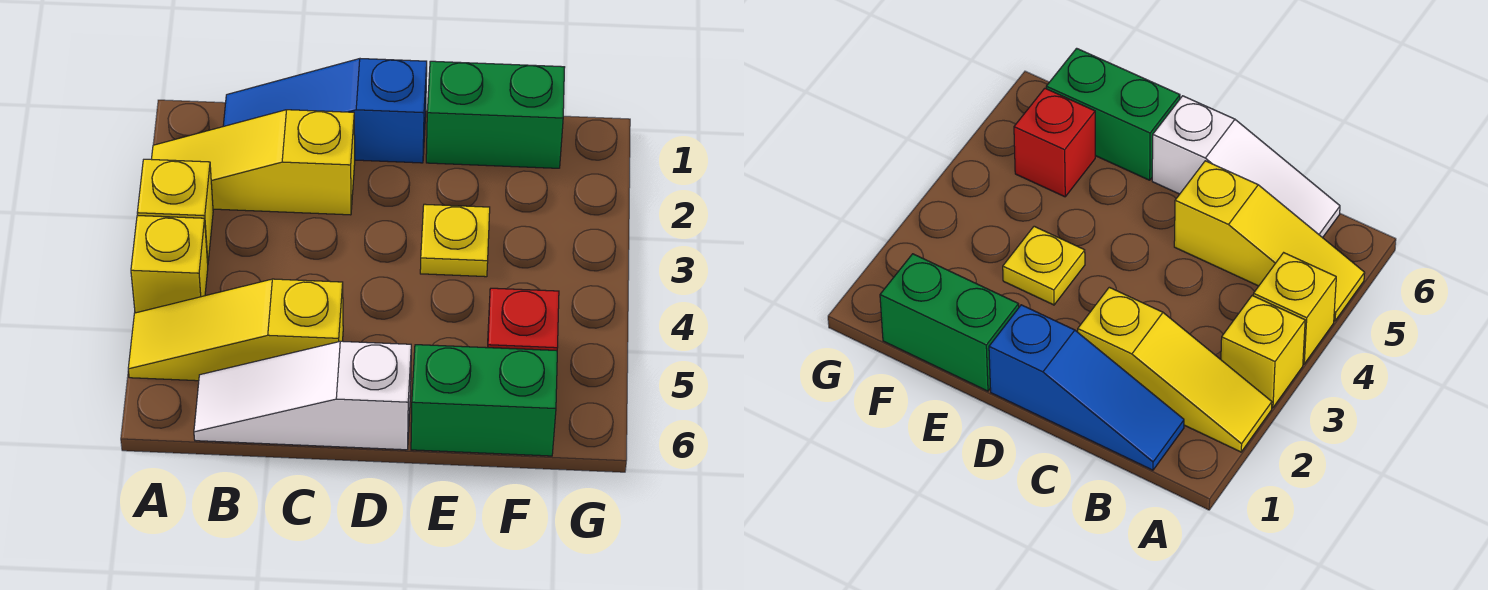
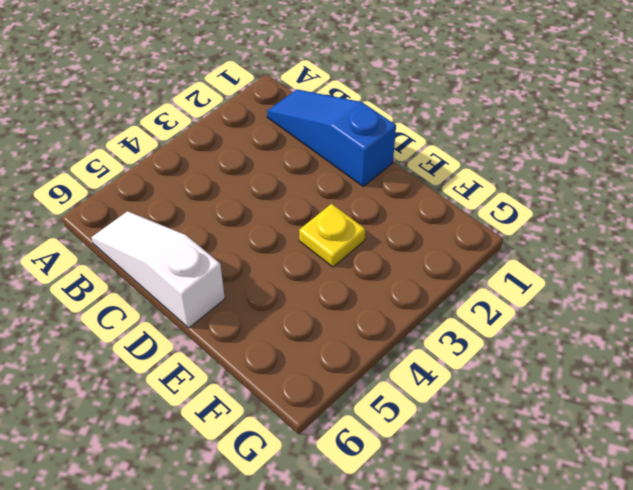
none -> yellow 1x3 slope [151,110,355,215]
none -> yellow 1x1 brick [137,159,213,263]

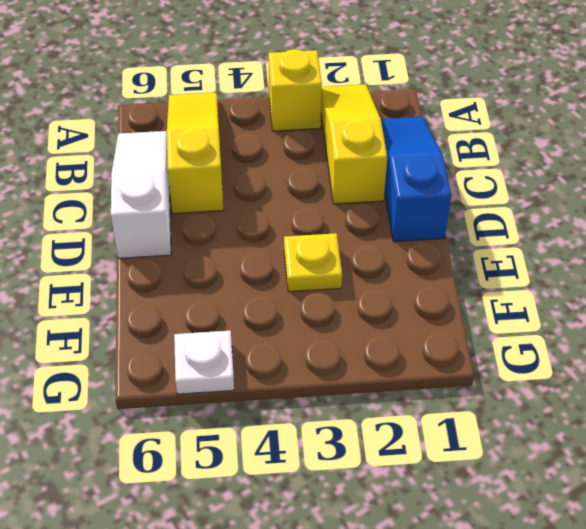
white 1x1 plate [174,331,234,394] -> none
none -> yellow 1x1 brick [131,216,208,313]
none -> green 1x2 brick [426,61,565,168]

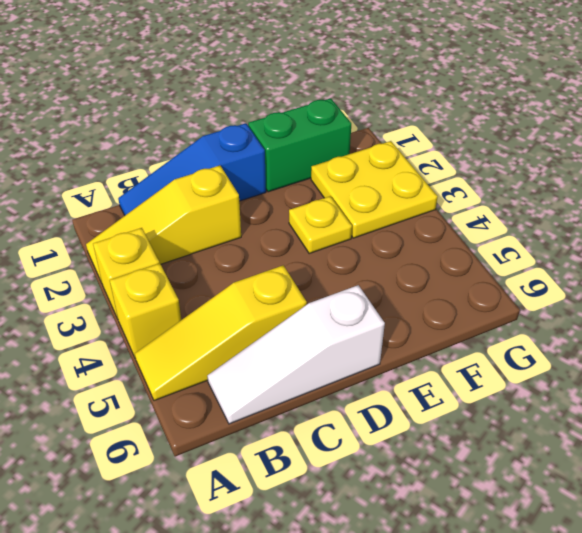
yellow 2x2 plate [311,141,438,238] -> none
none -> green 1x2 brick [411,345,557,456]
none -> red 1x1 brick [487,288,559,351]

